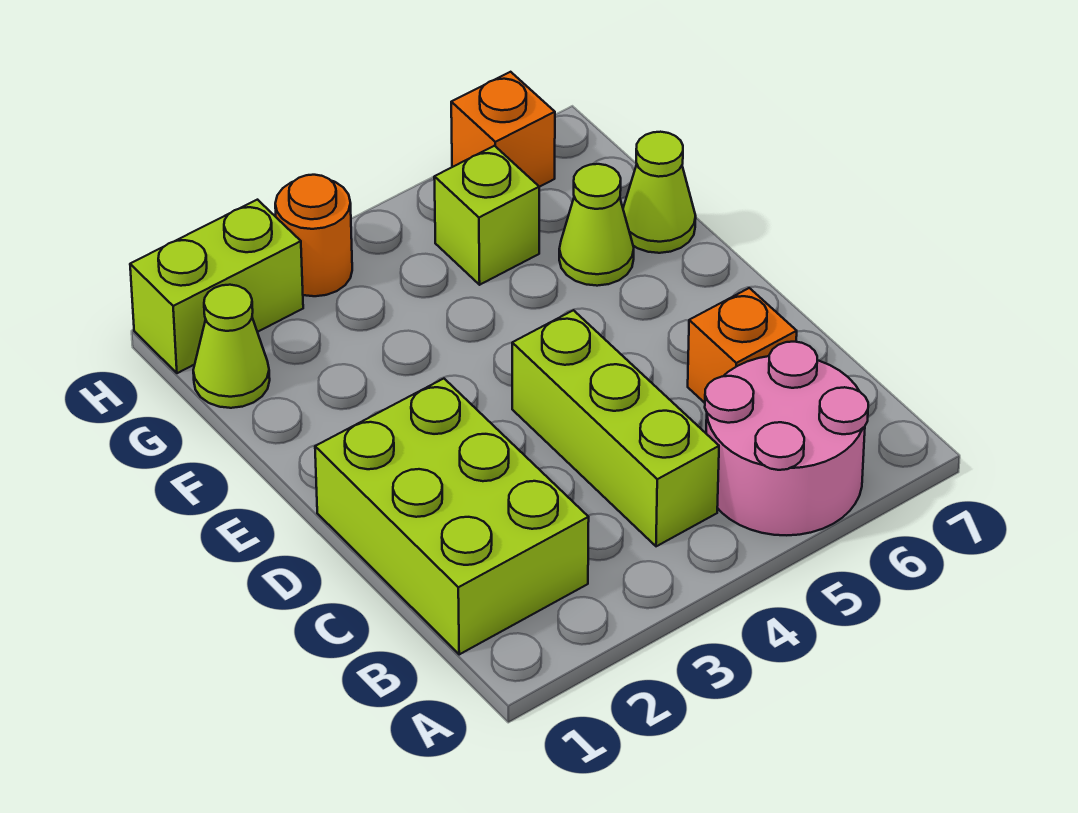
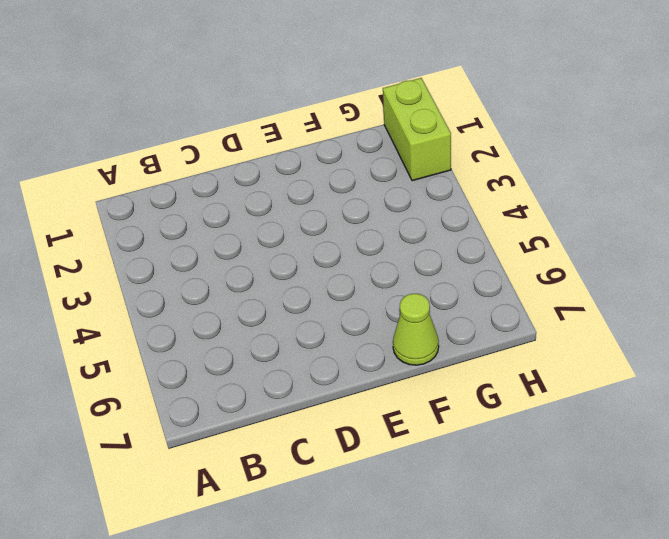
none -> pink 2x2 round brick [705,342,868,535]
none -> lime 2x3 brick [315,379,589,654]

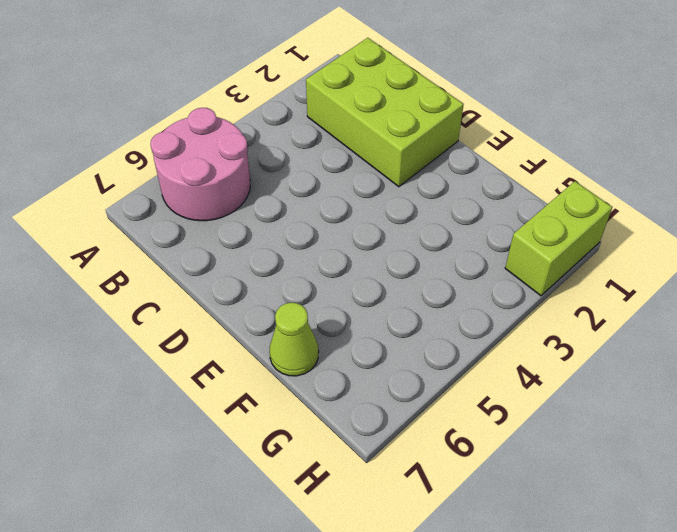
none -> lime 1x3 brick [512,310,719,546]
none -> orange 1x1 brick [688,288,797,403]

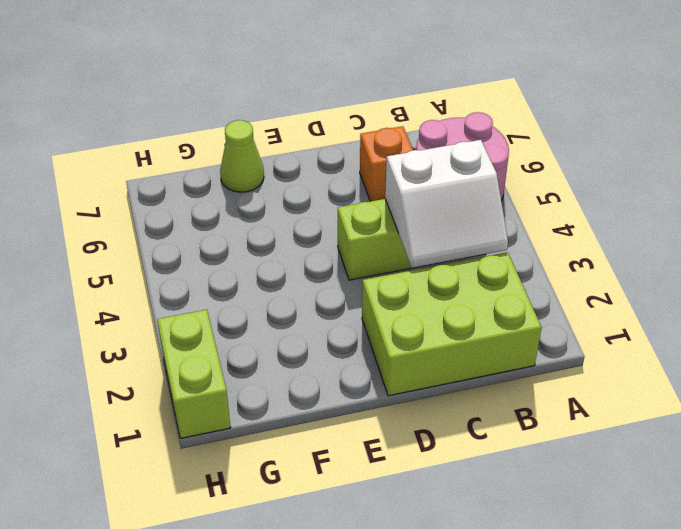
white 2x2 slope [385,140,508,268] -> none
none -> lime 1x1 cone [559,164,634,286]
none -> lime 1x1 cone [193,285,270,408]

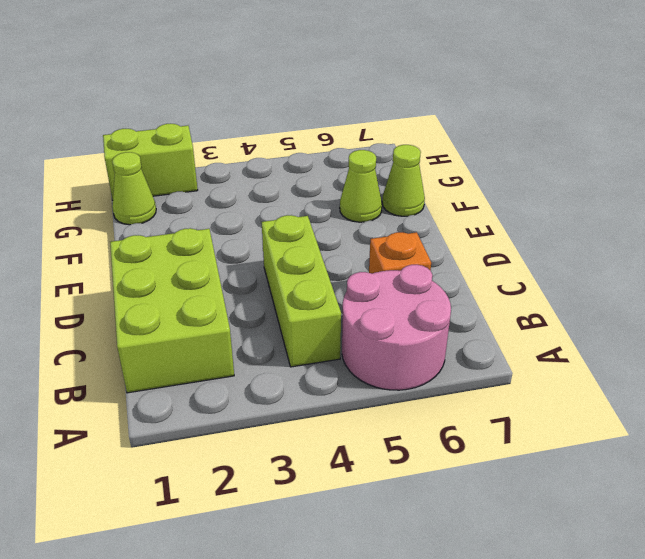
none -> lime 1x1 brick [434,146,539,285]
none -> orange 1x1 round brick [275,175,352,296]

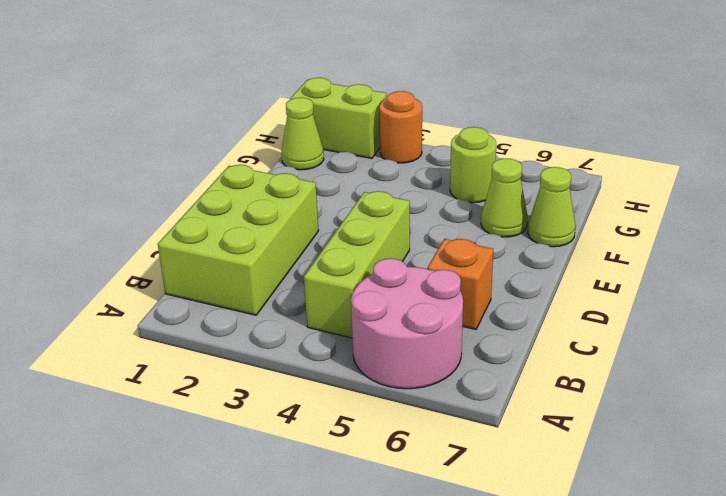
lime 1x1 round brick [450,127,496,203] -> lime 1x1 brick [434,146,539,285]
none -> orange 1x1 brick [451,72,555,187]

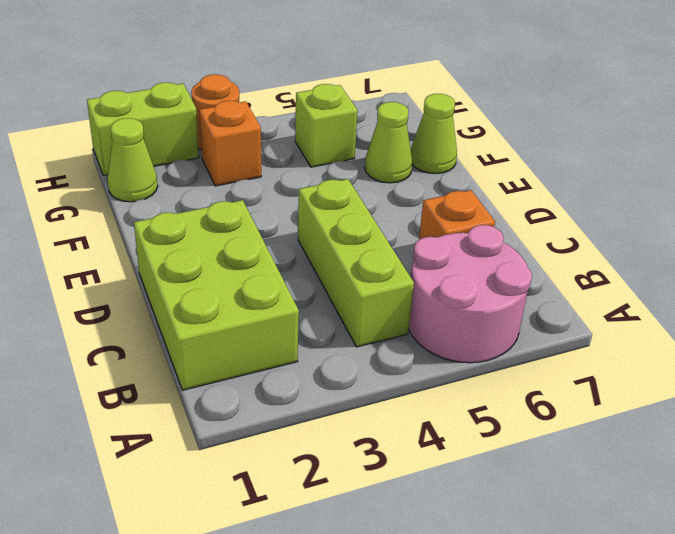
orange 1x1 brick [199,101,261,186] -> orange 1x1 brick moved to [451,72,555,187]

